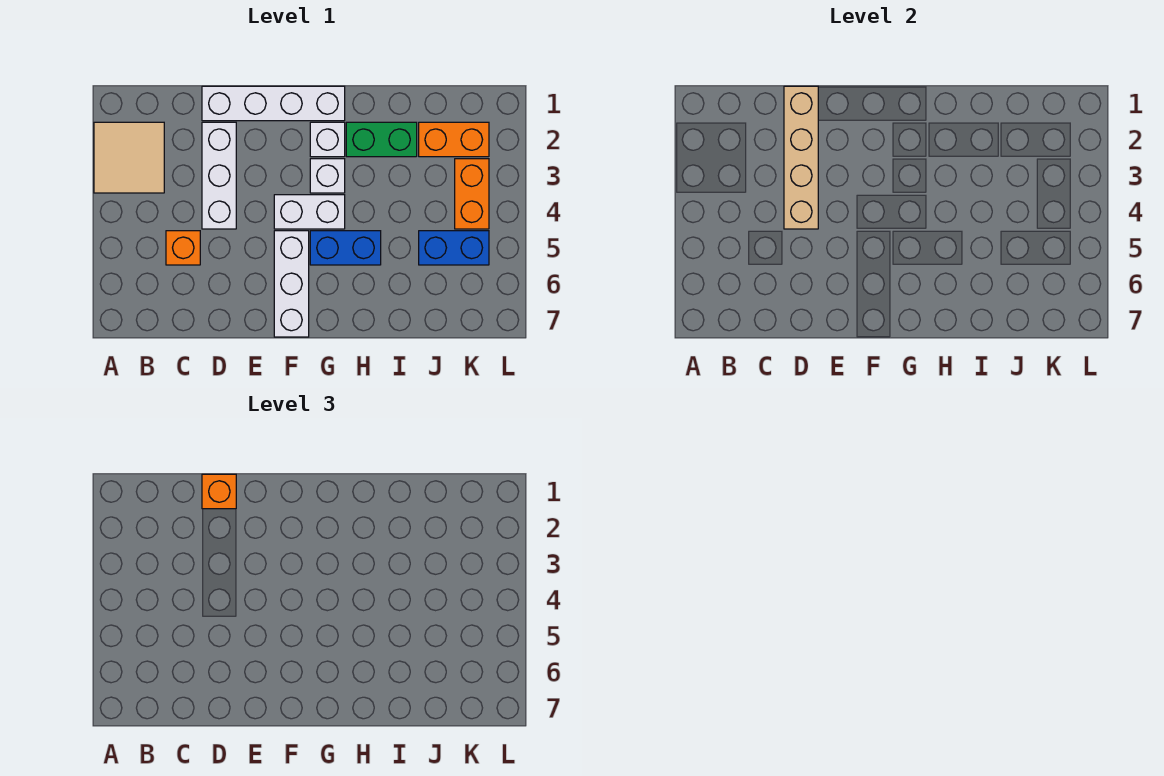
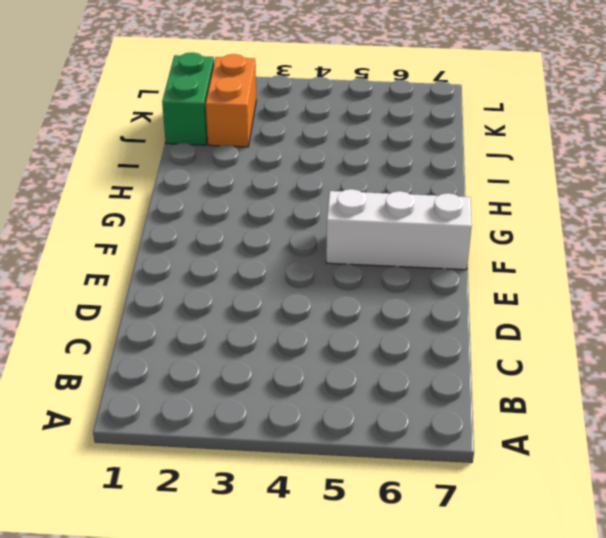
green 1x2 brick [162,53,214,145] -> green 1x2 brick moved to [346,122,417,157]
none -> tan 2x2 tile [94,122,164,193]
none -> orange 1x1 brick [166,231,200,265]
none -> white 1x4 brick [202,86,345,121]

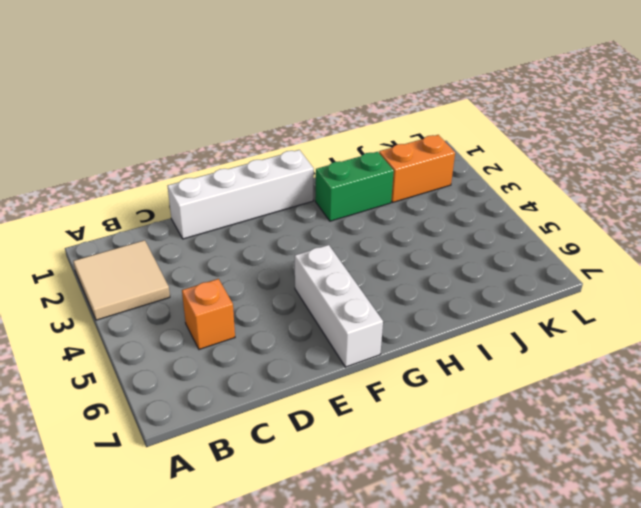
none -> white 1x3 brick [202,122,236,229]
none -> white 1x2 brick [274,195,345,229]
none -> white 1x1 brick [310,122,345,157]

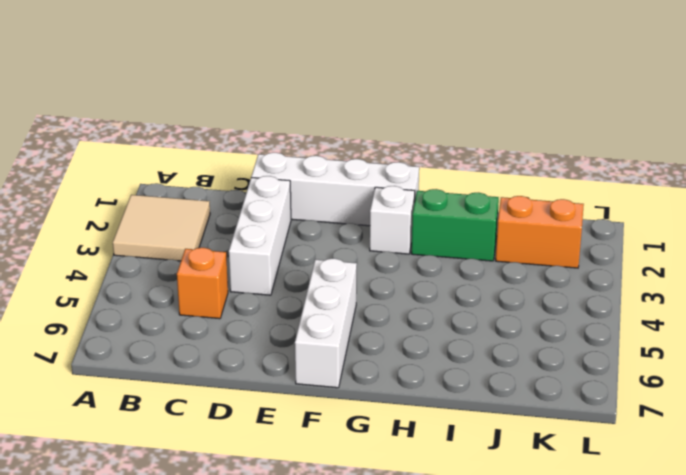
none -> white 1x2 brick [274,195,345,229]
none -> white 1x1 brick [310,159,345,193]
none -> blue 1x2 brick [310,231,381,265]

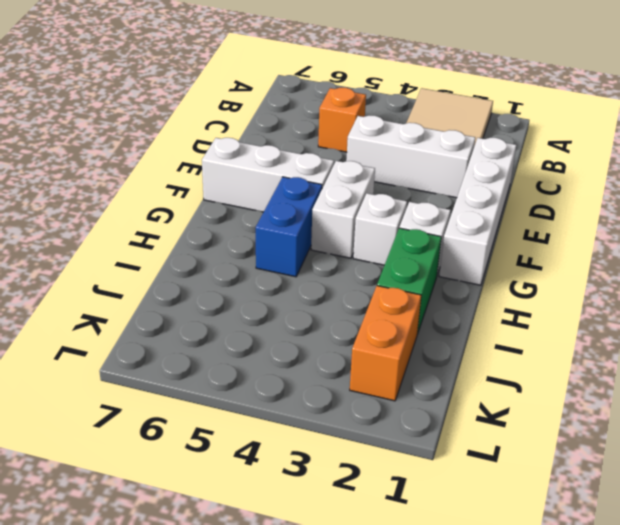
none -> blue 1x2 brick [419,231,489,265]
none -> orange 1x2 brick [455,159,489,229]
none -> tan 1x4 brick [784,86,818,229]

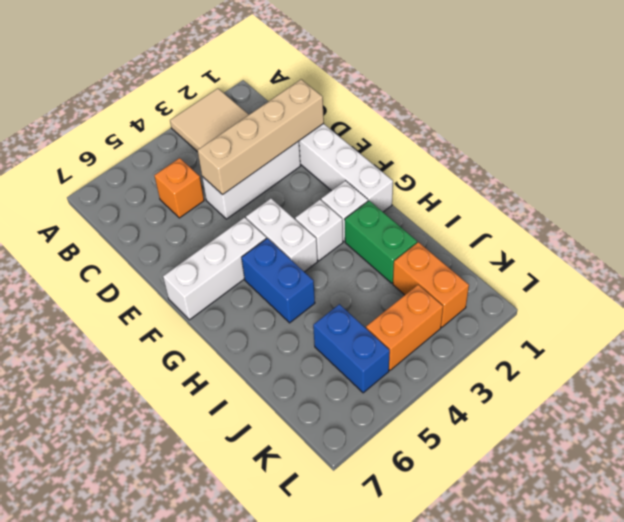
none -> orange 1x1 brick [202,474,236,509]

